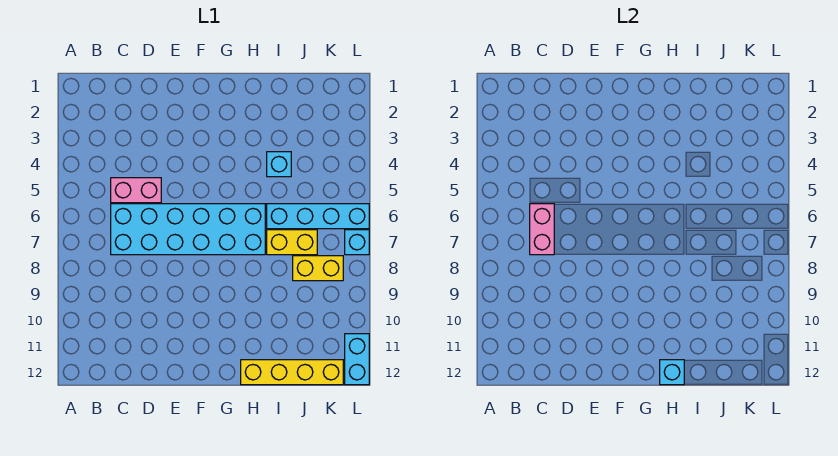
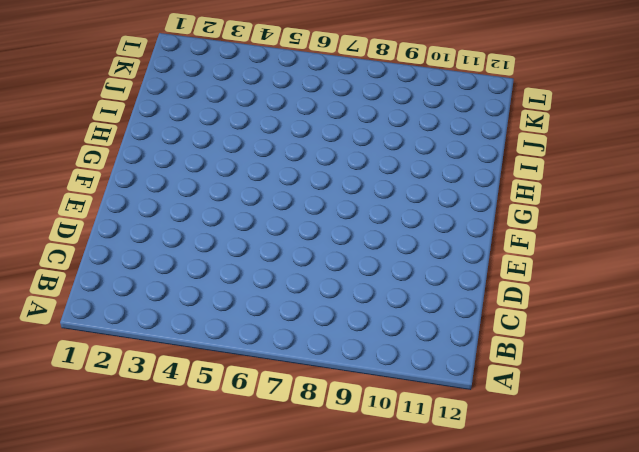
none -> pink 1x2 brick [111,178,161,203]
none -> cyan 2x6 brick [111,204,265,255]

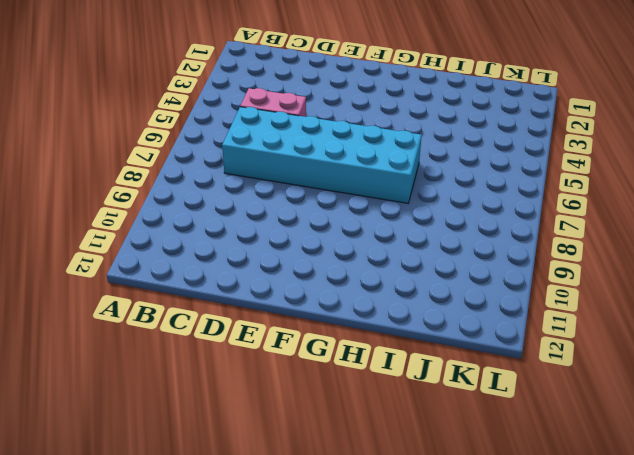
none -> yellow 1x4 brick [241,360,343,385]
none -> cyan 1x1 brick [267,152,291,177]

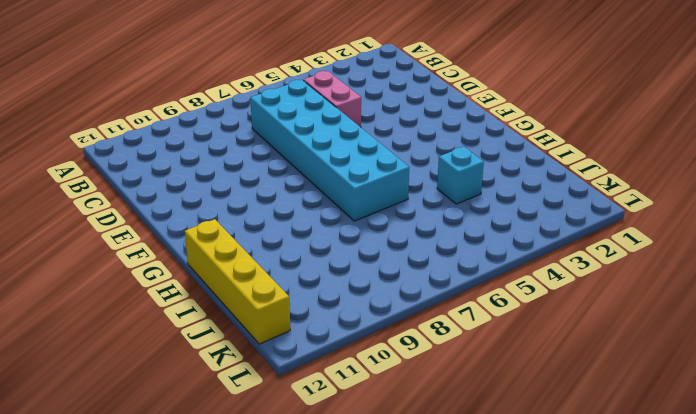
none -> cyan 1x4 brick [267,204,369,229]
none -> yellow 1x2 brick [267,230,317,255]

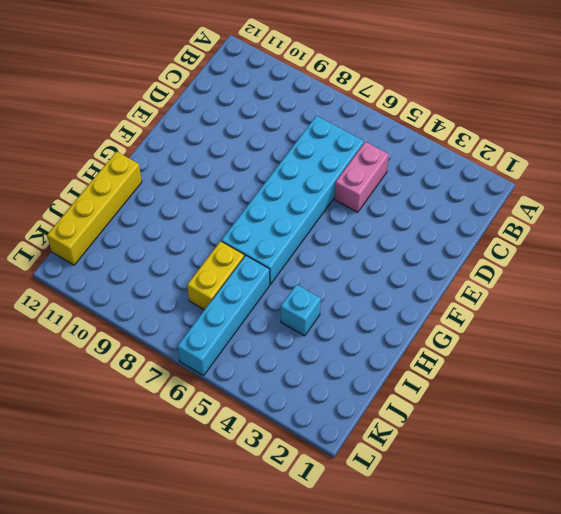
none -> yellow 1x2 brick [293,256,343,281]
none -> cyan 1x1 brick [345,230,369,255]

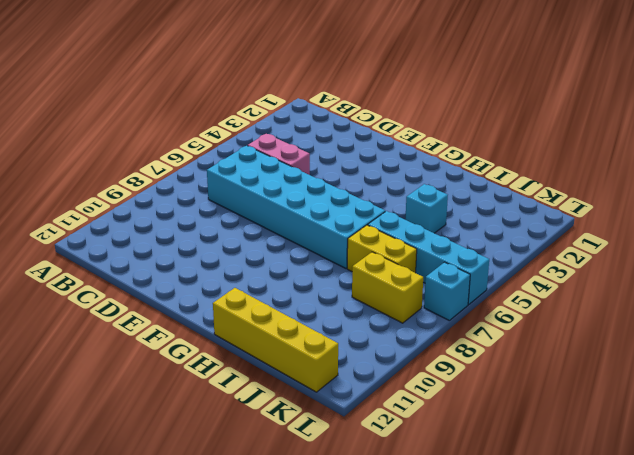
none -> cyan 1x2 brick [345,334,369,385]
none -> pink 1x2 brick [530,204,554,255]

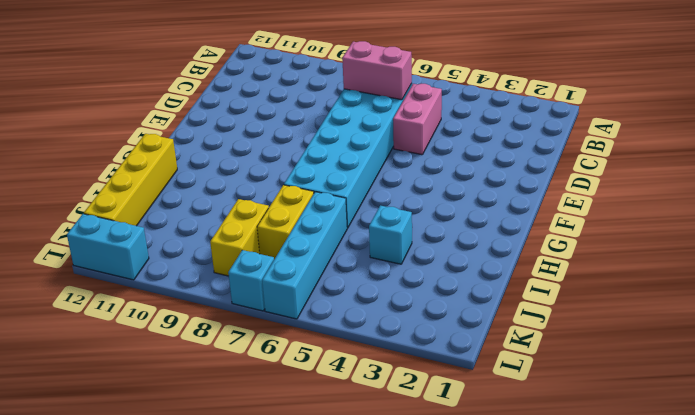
none -> cyan 1x1 brick [660,360,684,385]

